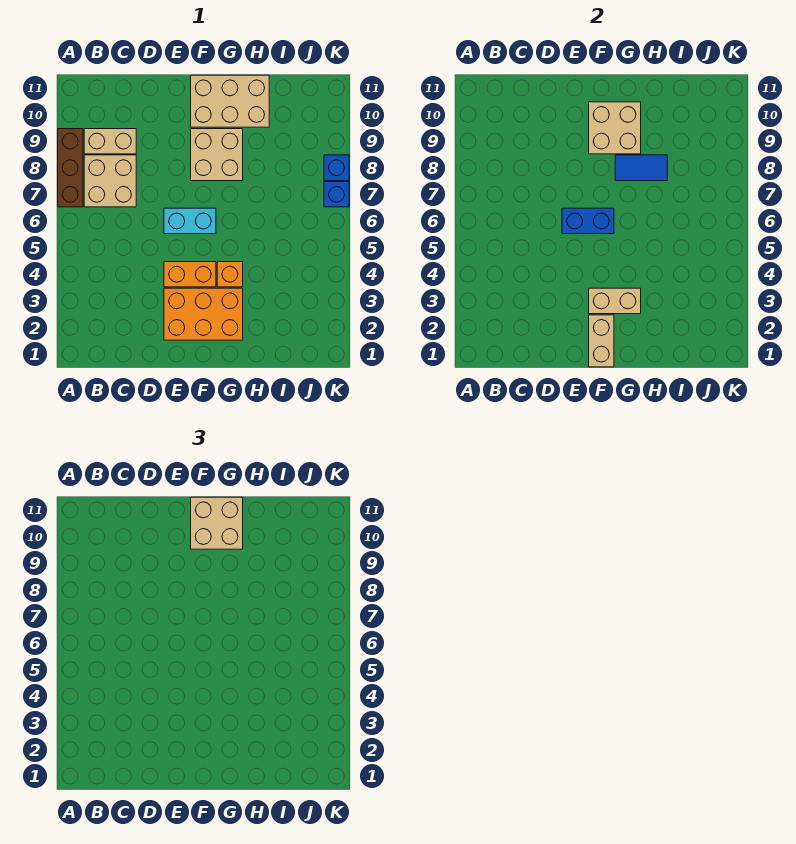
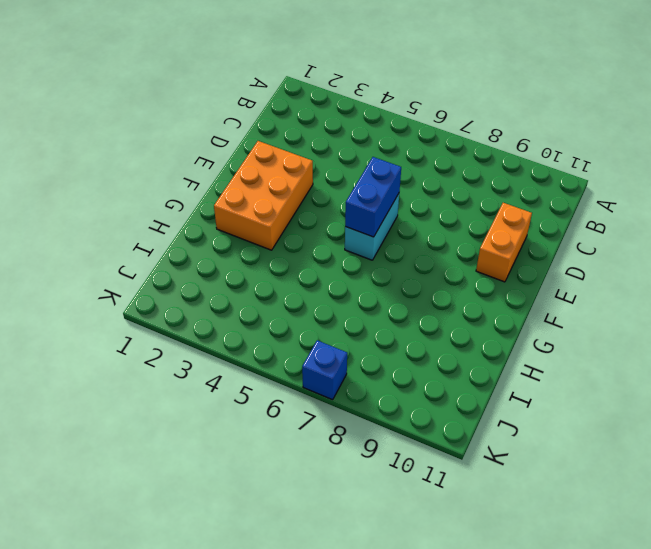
orange 1x2 brick [476,203,532,282] -> orange 1x2 brick moved to [164,262,216,287]
none -> brown 1x3 brick [58,129,83,207]
none -> tan 2x2 brick [84,155,136,207]
none -> tan 1x2 brick [84,129,136,154]

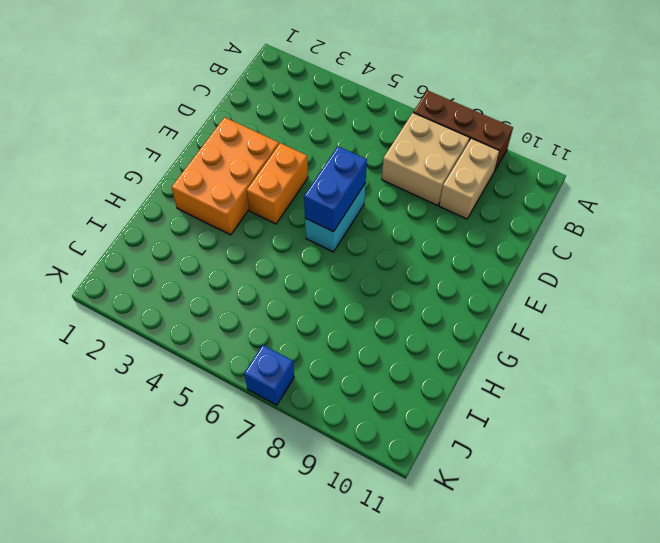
none -> tan 2x2 brick [191,129,243,181]
none -> tan 2x3 brick [191,75,269,127]
none -> orange 1x1 brick [217,262,243,287]

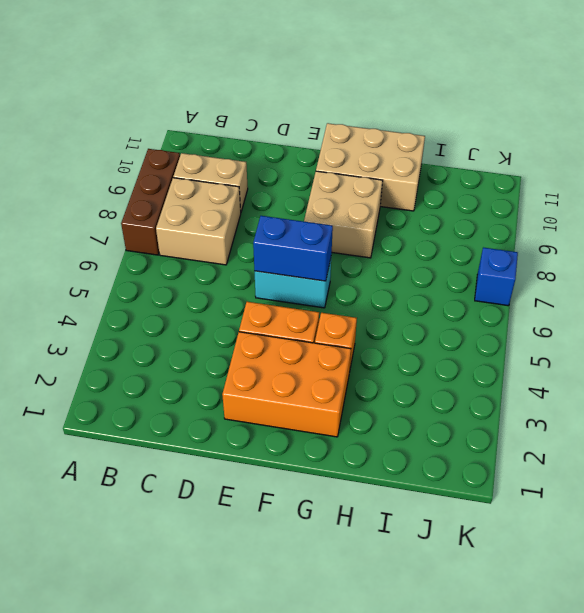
none -> blue 1x1 brick [324,155,349,181]
none -> tan 1x2 brick [589,315,614,367]
none -> tan 1x2 brick [589,288,641,314]

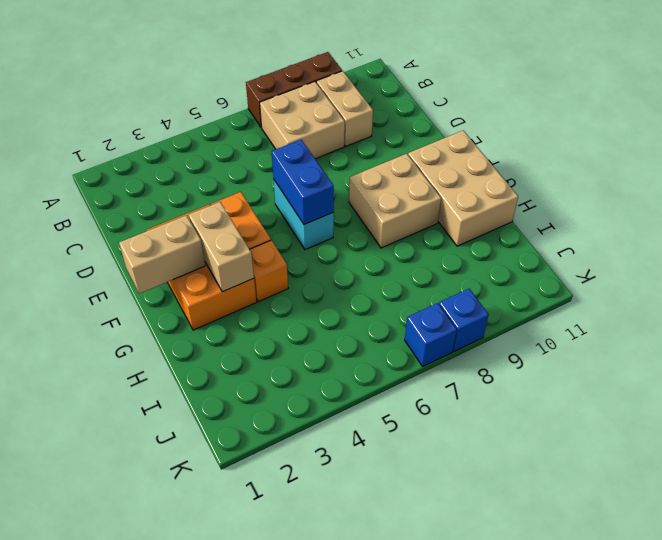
none -> tan 2x2 brick [589,102,641,154]
none -> blue 1x2 tile [615,155,667,181]
none -> tan 2x2 brick [191,497,243,549]

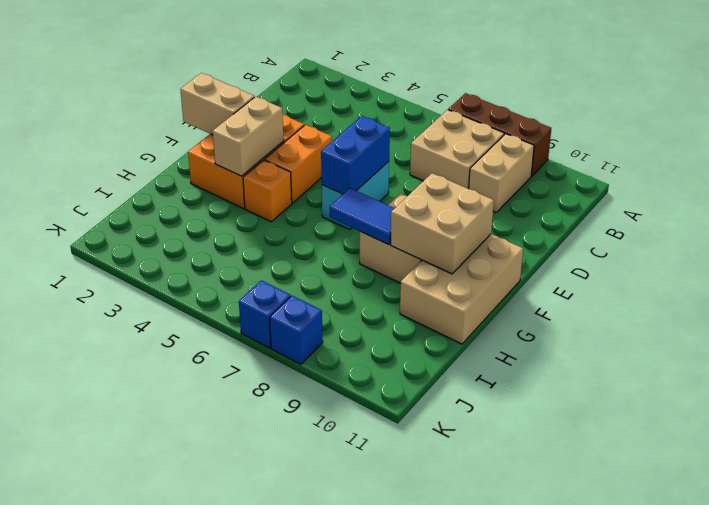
blue 1x2 tile [330,188,395,244] -> blue 1x2 tile turned to [615,155,667,181]
none -> tan 2x2 brick [191,497,243,549]

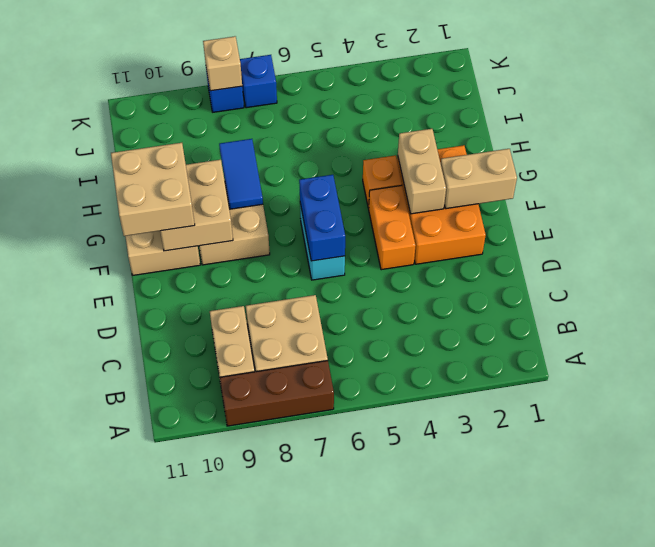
tan 1x1 brick [203,36,242,91] -> none

